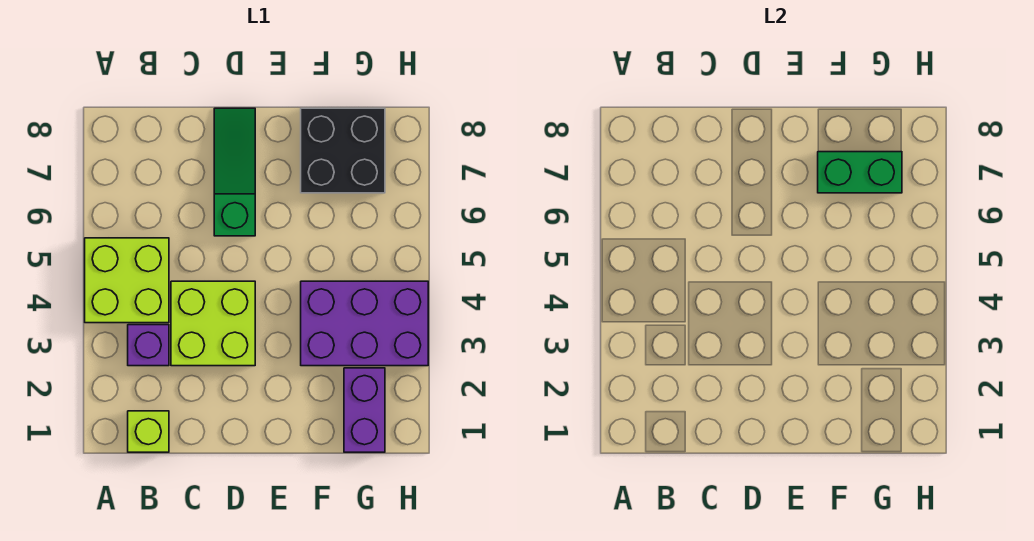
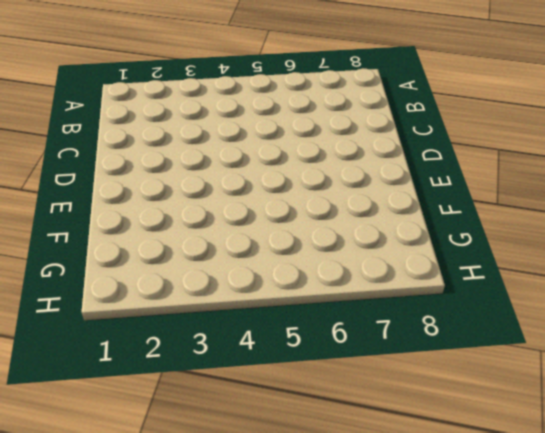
none -> lime 2x2 brick [85,238,169,323]
none -> lime 1x1 brick [128,411,169,452]

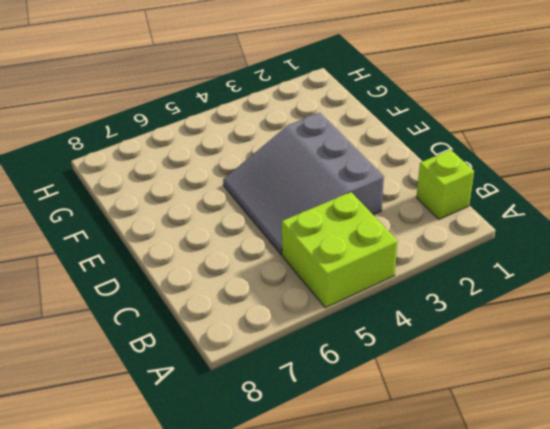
grey 3x3 slope [223,113,384,255] -> lime 2x2 brick [171,281,255,366]
none -> purple 1x1 brick [128,325,169,366]
none -> green 1x3 slope [214,108,255,236]

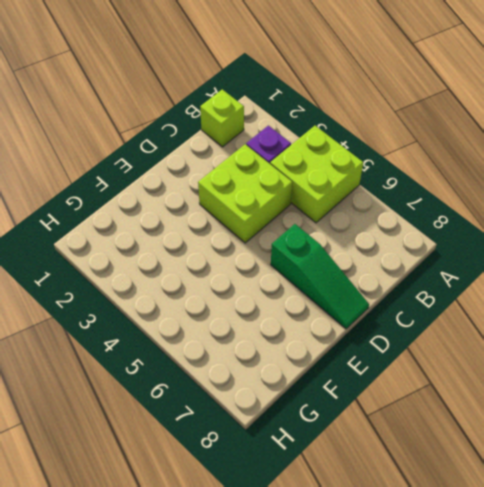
none -> purple 2x3 brick [301,281,428,366]
none -> black 2x2 brick [301,108,385,193]

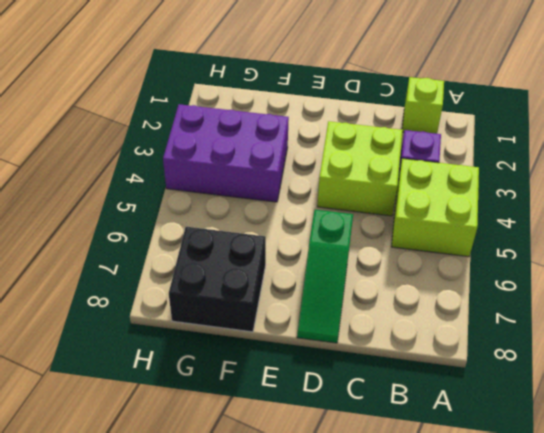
none -> purple 1x2 brick [344,368,385,452]
none -> green 1x2 brick [818,152,902,193]

